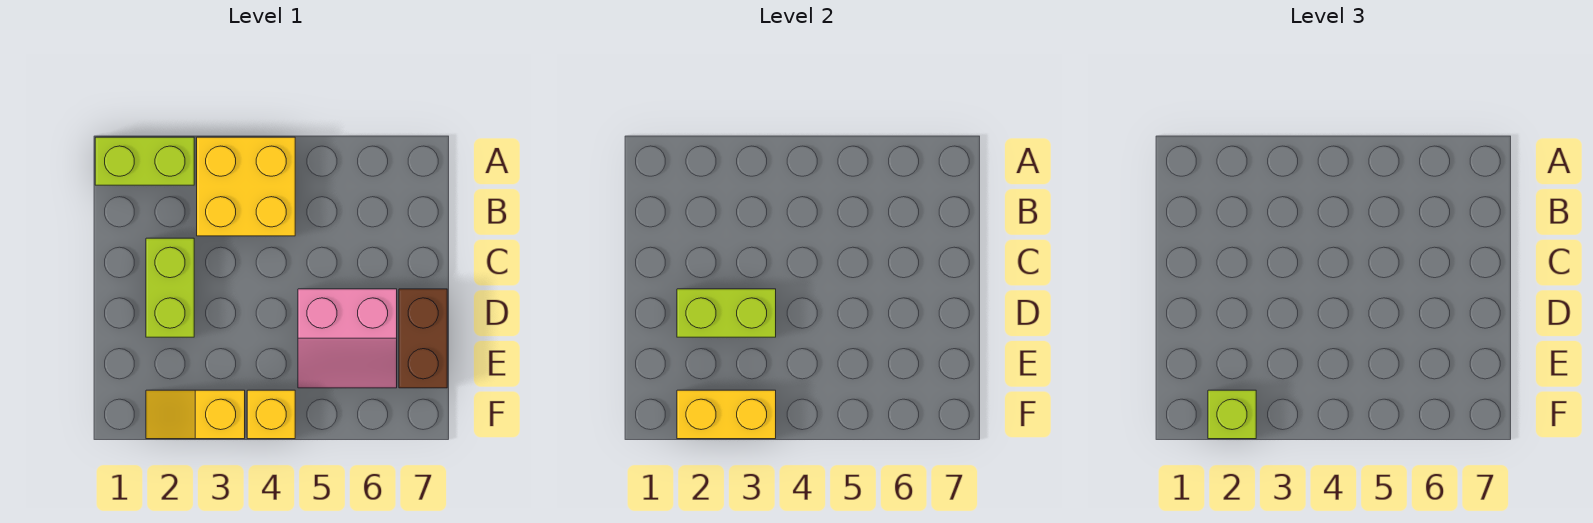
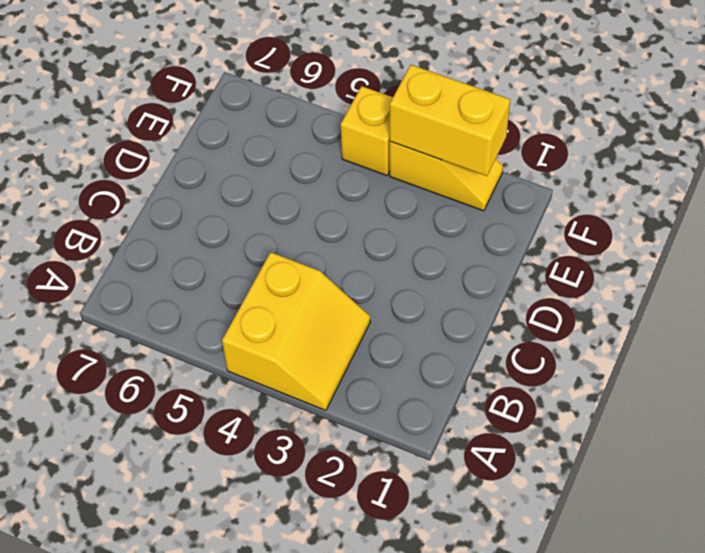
yellow 2x2 slope [222,252,371,410] -> yellow 2x2 brick [197,137,295,236]
none -> lime 1x2 brick [95,137,194,185]
none -> lime 1x2 brick [146,238,194,337]

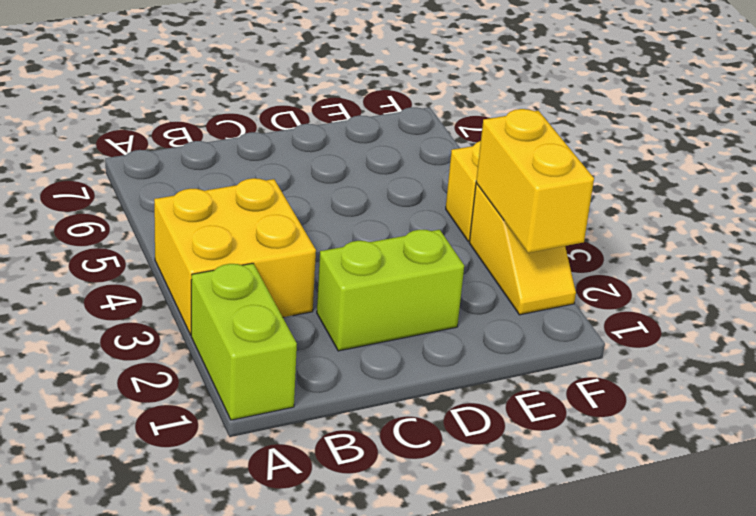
none -> pink 2x2 slope [298,289,397,388]
none -> brown 1x2 brick [399,289,447,388]

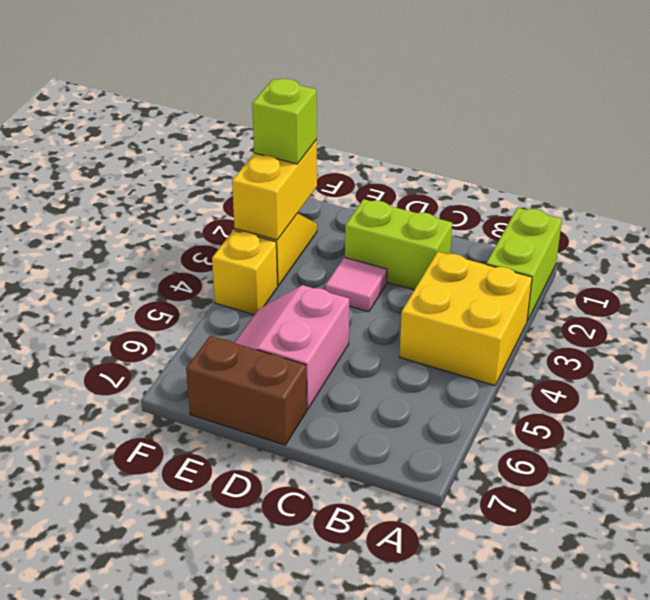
pink 1x1 tile [325,257,387,312] -> none
none -> lime 1x2 brick [677,289,776,337]

